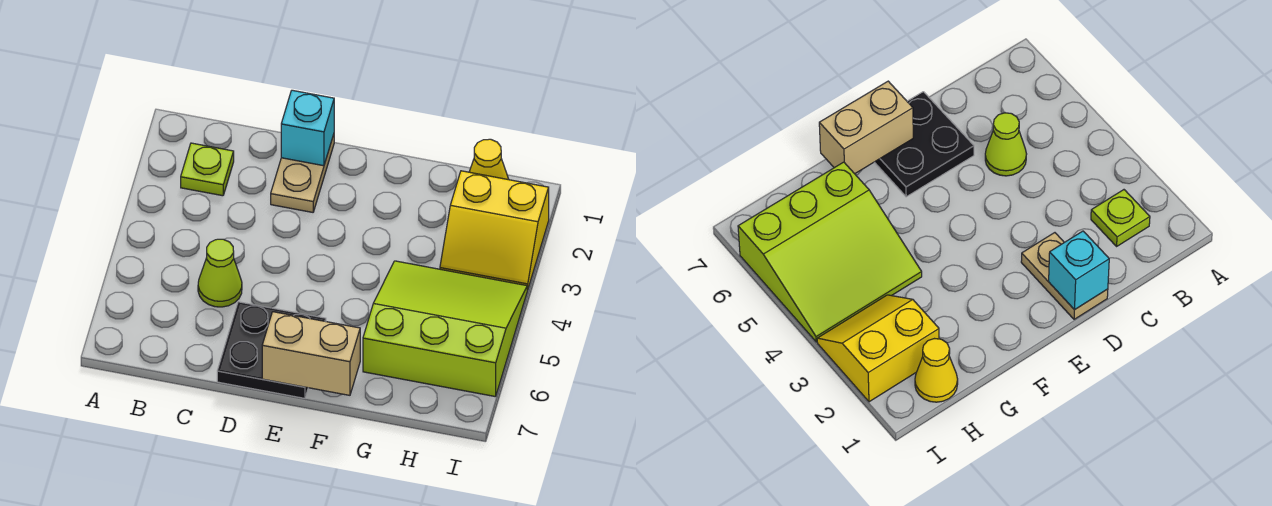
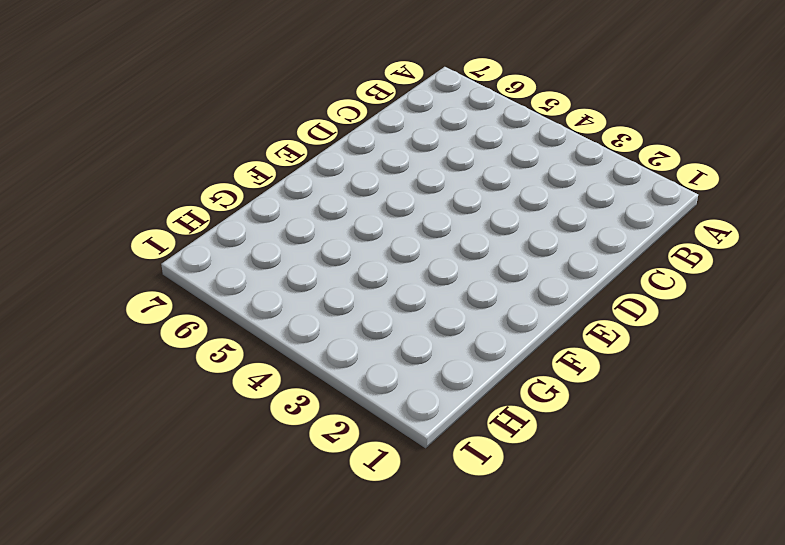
none -> lime 1x1 plate [181,143,234,196]
none -> lime 1x1 cone [198,239,242,307]

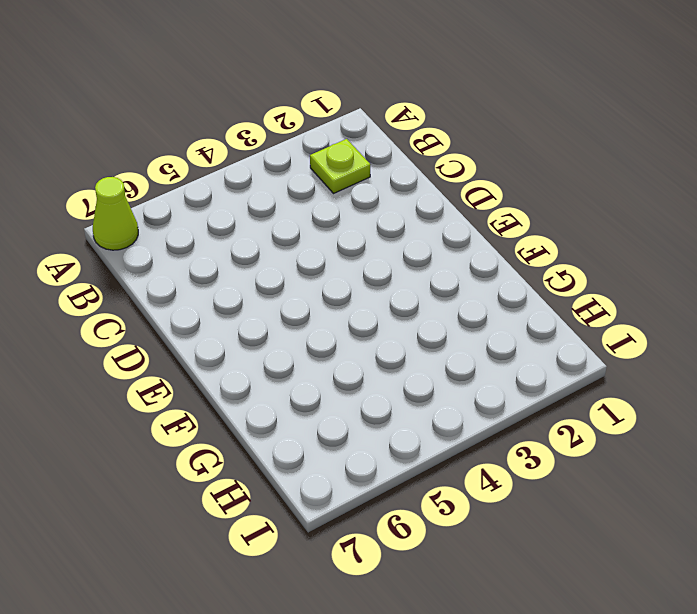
lime 1x1 cone [93,177,138,250] -> lime 1x1 cone moved to [198,239,242,307]
none -> tan 1x2 plate [271,134,334,212]
none -> black 2x2 plate [217,302,326,398]

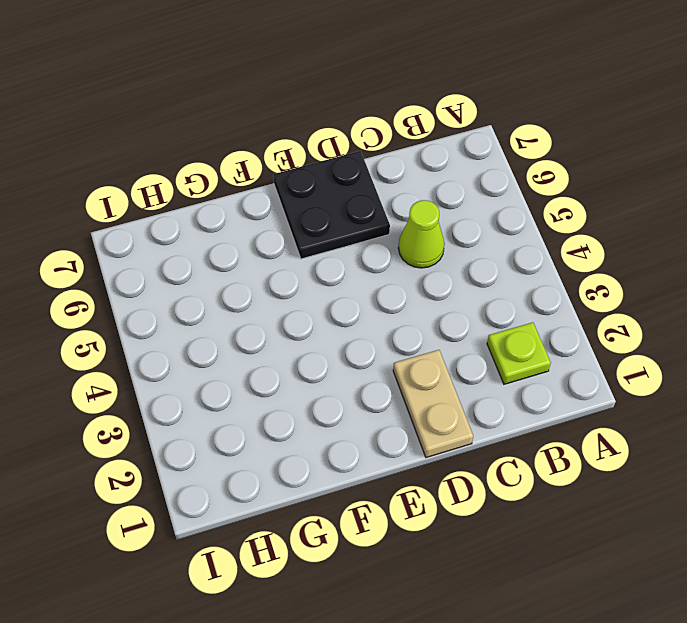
none -> lime 3x3 slope [363,261,527,397]
none -> yellow 1x1 cone [469,139,509,180]

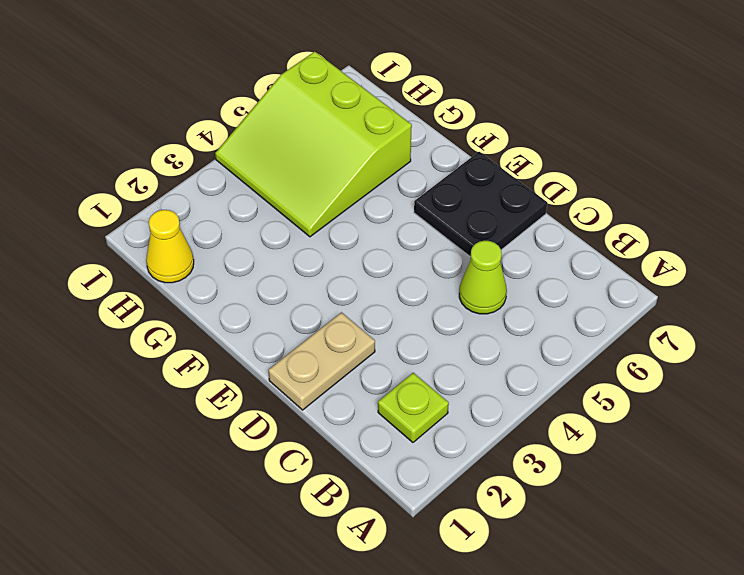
none -> yellow 2x2 slope [440,171,549,290]
none -> cyan 1x1 brick [281,90,334,166]

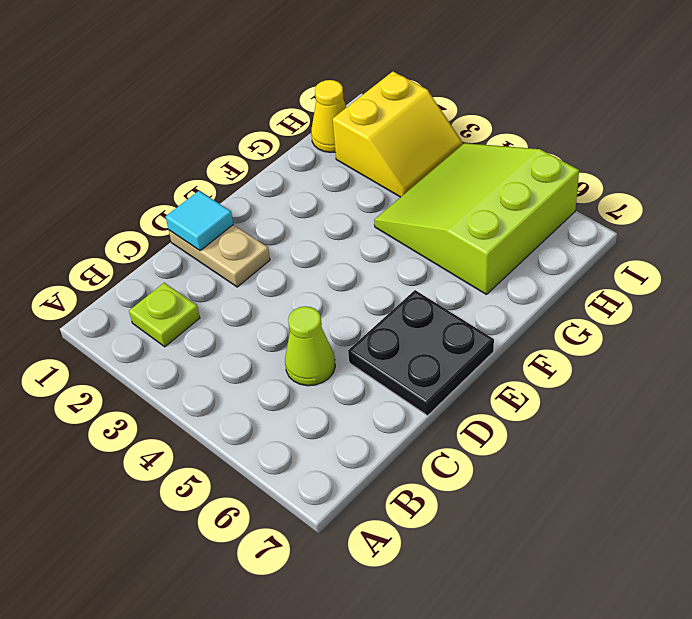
cyan 1x1 tile [166,191,233,251] -> cyan 1x1 brick [281,90,334,166]
none -> tan 1x2 brick [262,312,360,395]

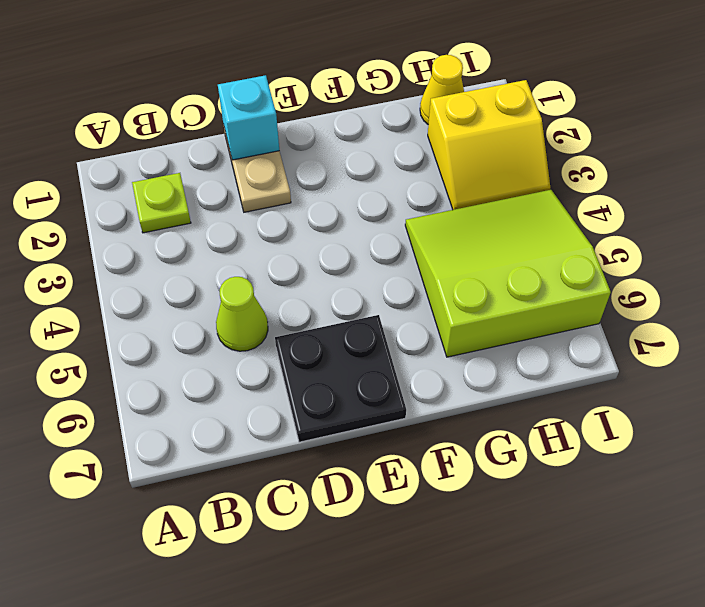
none -> tan 1x2 brick [262,312,360,395]

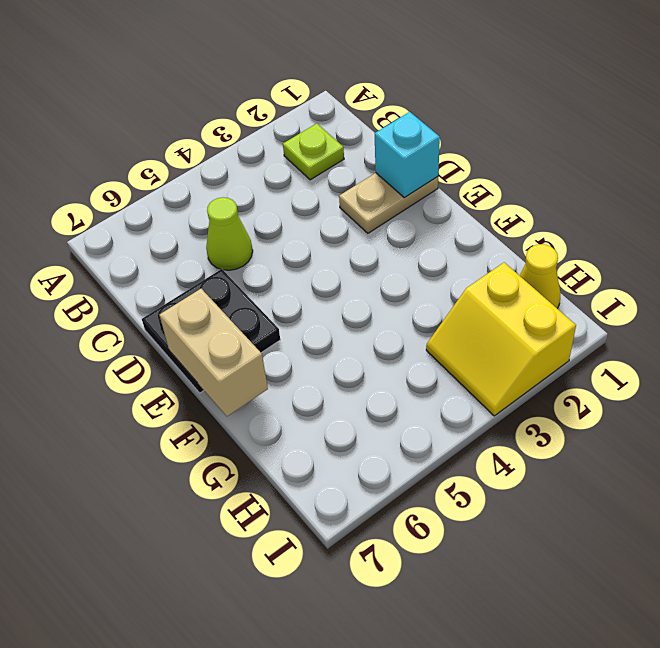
none -> lime 3x3 slope [363,261,527,397]

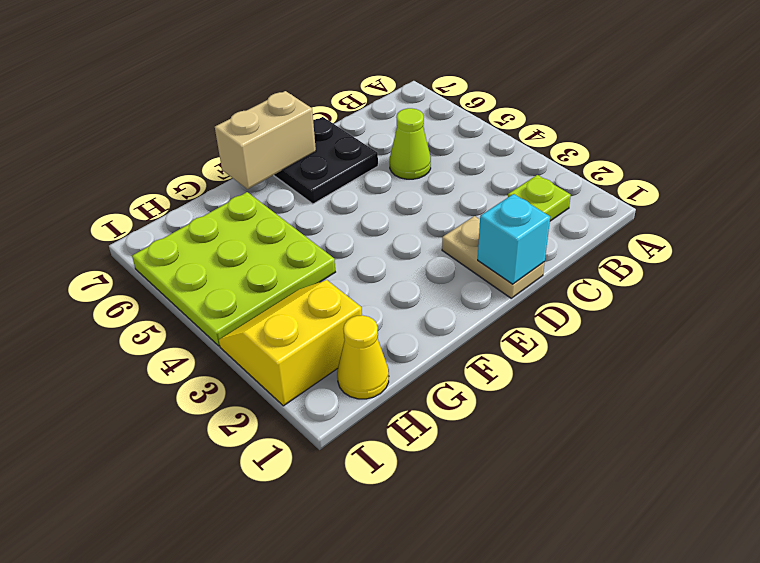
lime 3x3 plate [132,192,335,346] -> lime 3x3 slope [363,261,527,397]

